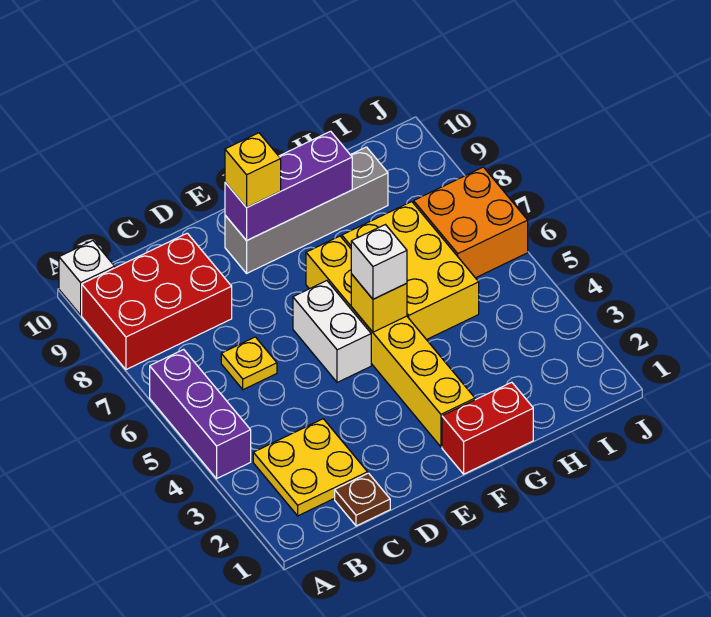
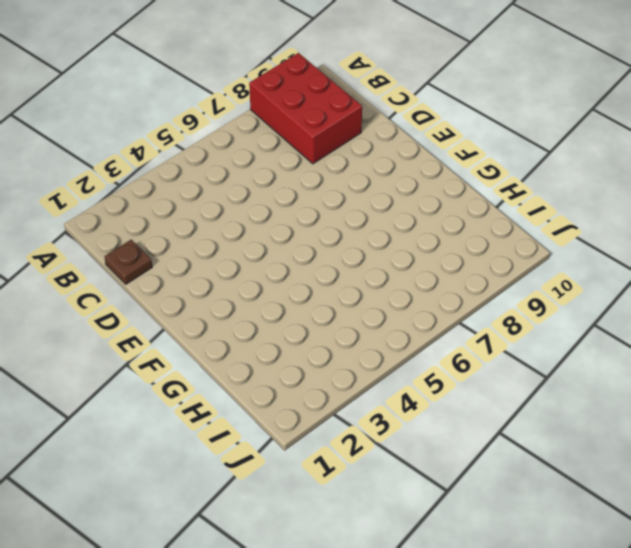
none -> purple 1x3 brick [150,349,251,479]
none -> white 1x1 brick [59,241,115,315]
none -> yellow 2x2 plate [253,419,368,516]

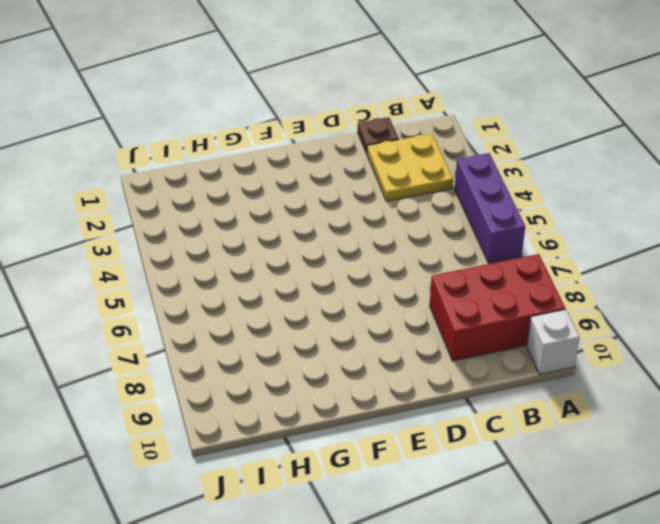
none -> yellow 1x1 plate [221,337,277,390]
none -> white 1x2 brick [293,281,371,382]
none -> grey 1x4 brick [225,147,388,273]

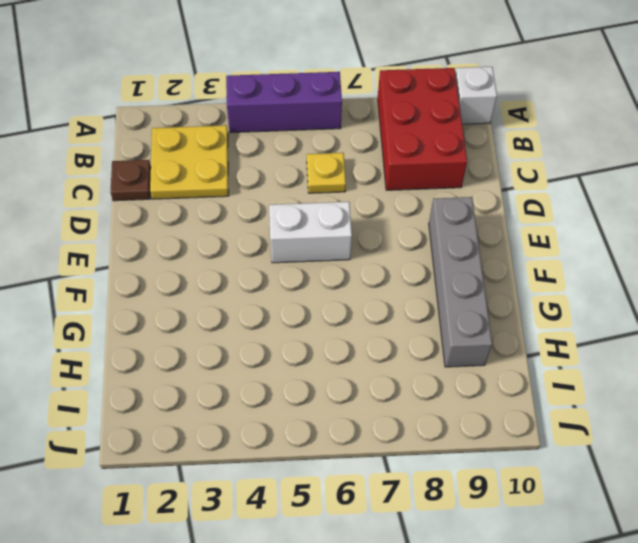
none -> red 1x2 brick [442,382,533,474]
none -> yellow 1x6 brick [306,236,475,447]
none -> yellow 2x3 brick [342,202,479,340]

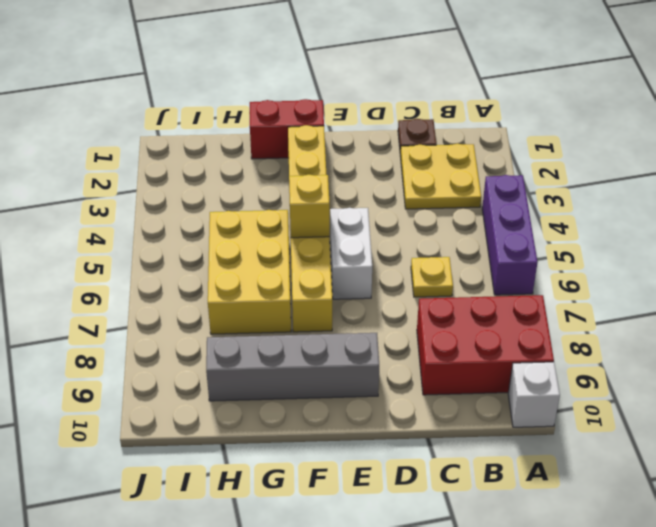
none -> orange 2x2 brick [414,167,528,278]
none -> purple 1x3 brick [225,131,352,241]
none -> yellow 1x1 brick [225,133,281,208]

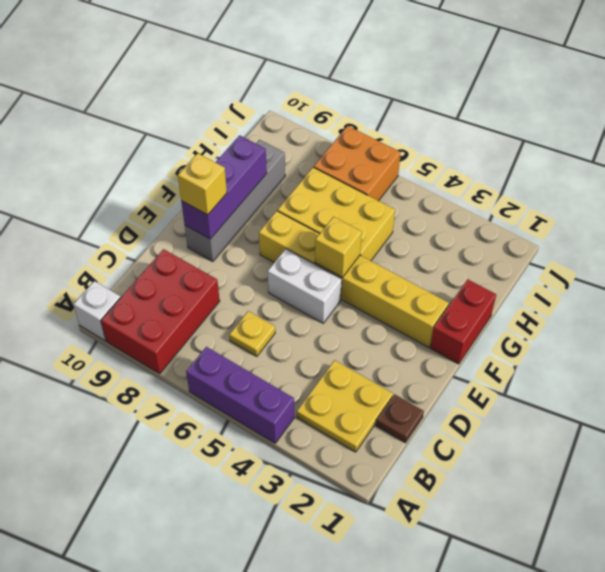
none -> white 1x1 brick [351,225,407,299]

